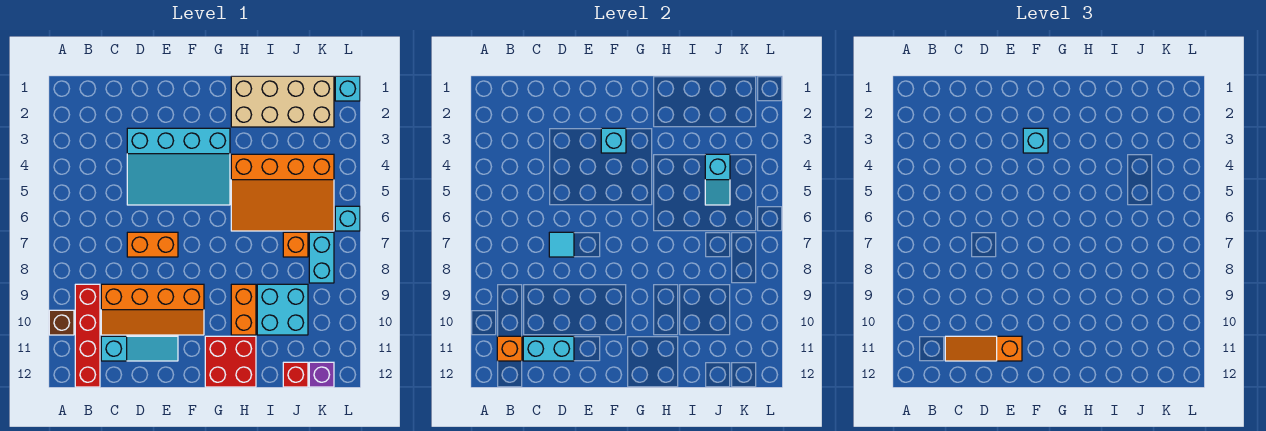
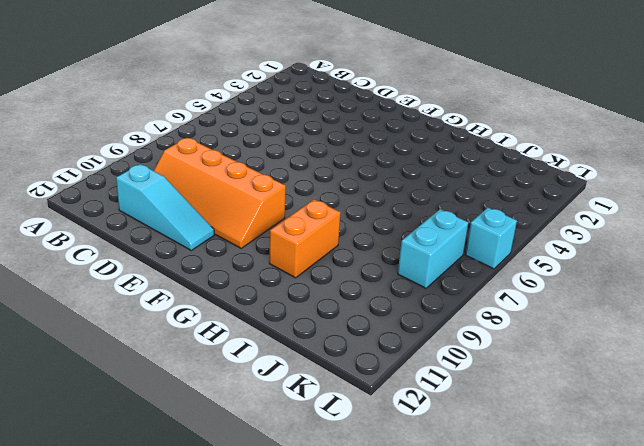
none -> brown 1x1 brick [49,310,74,335]
none -> red 1x4 brick [75,284,100,387]
none -> cyan 3x4 slope [127,128,230,205]

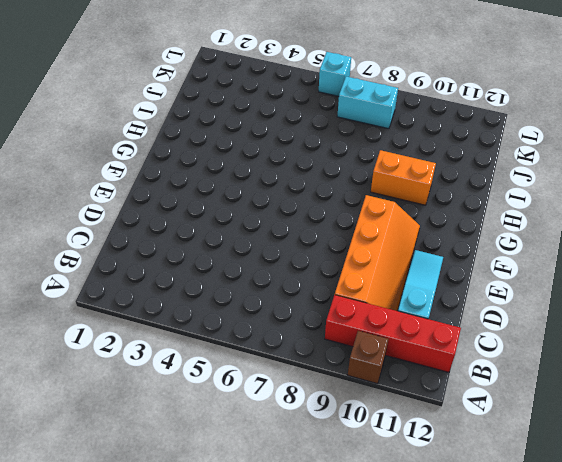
none -> cyan 3x4 slope [127,128,230,205]
none -> orange 1x2 brick [127,232,178,257]
none -> red 2x2 brick [205,336,256,387]

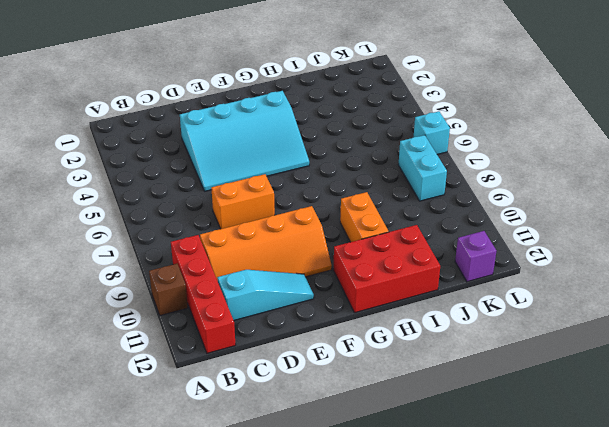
red 2x3 brick [333,225,440,313] -> red 2x2 brick [205,336,256,387]
none -> tan 2x4 brick [231,76,334,127]
none -> orange 3x4 slope [231,154,334,231]
none -> cyan 2x2 brick [257,284,308,335]

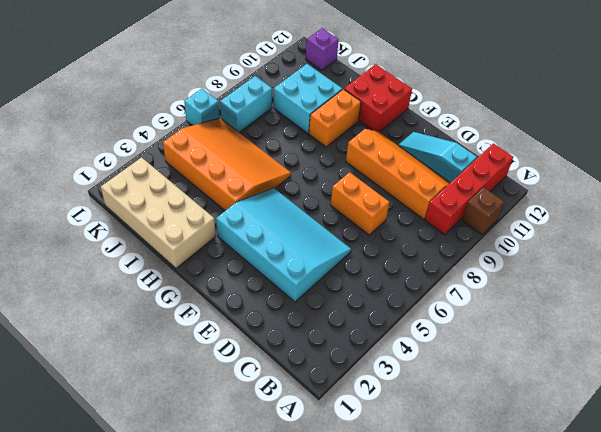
none -> orange 1x1 brick [283,232,308,257]
none -> red 1x1 brick [283,362,308,387]
none -> cyan 1x1 brick [335,76,360,101]

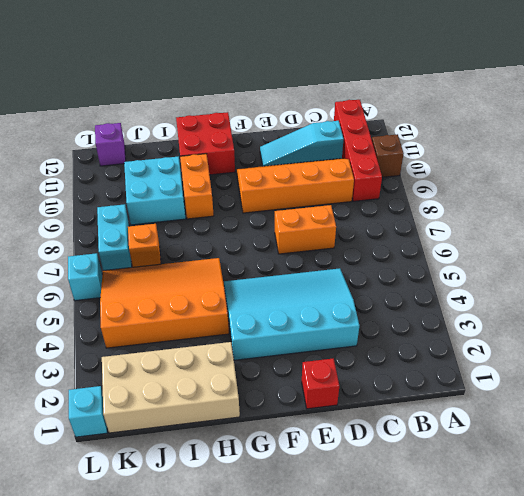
red 1x1 brick [302,358,339,409] -> red 1x1 brick moved to [283,362,308,387]
none -> orange 1x1 brick [497,336,522,361]
none -> cyan 1x2 brick [523,336,574,361]
none -> cyan 1x1 tile [549,232,574,257]

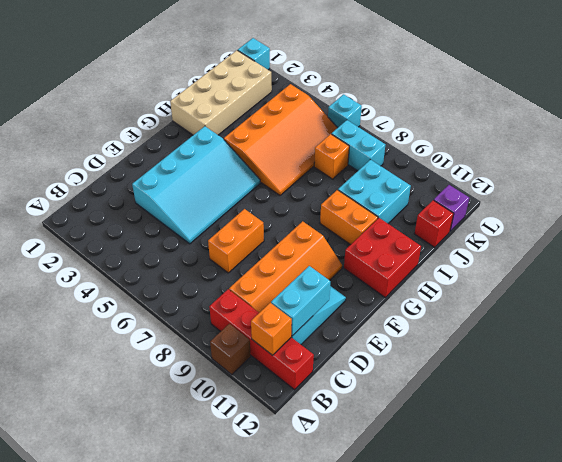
none -> cyan 1x1 tile [549,232,574,257]
none -> cyan 1x1 brick [601,128,626,153]
none -> cyan 1x2 slope [705,154,730,205]

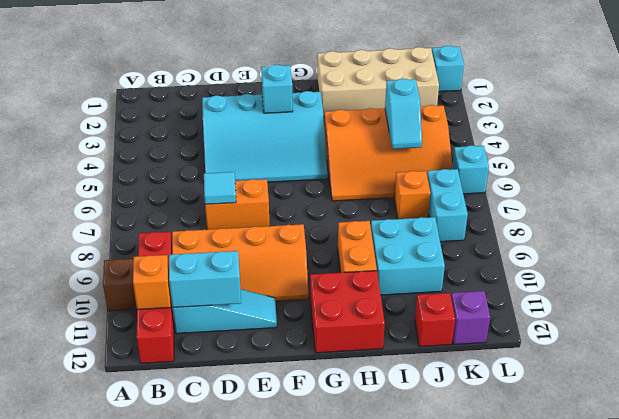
none -> orange 1x3 slope [945,336,1022,361]
none -> cyan 1x1 brick [1023,128,1048,153]

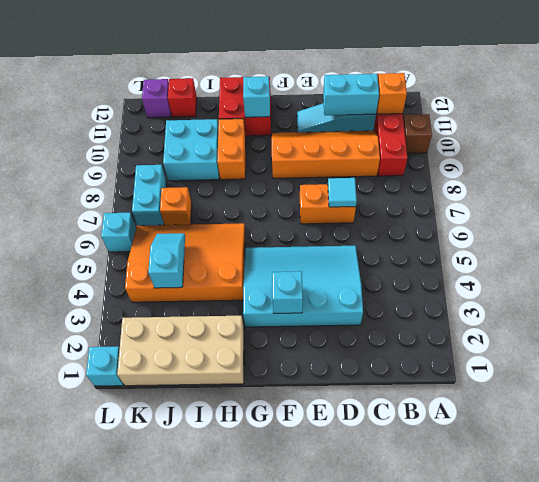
cyan 1x1 brick [243,76,270,117] -> cyan 1x1 brick moved to [1023,128,1048,153]
none -> orange 1x3 slope [945,336,1022,361]

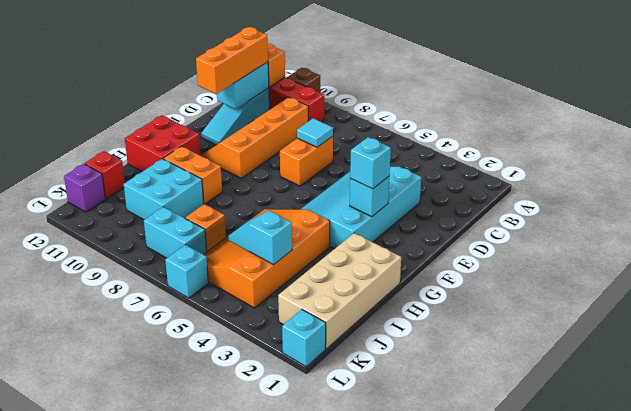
orange 1x3 brick [196,27,268,94] -> orange 1x3 slope [945,336,1022,361]

